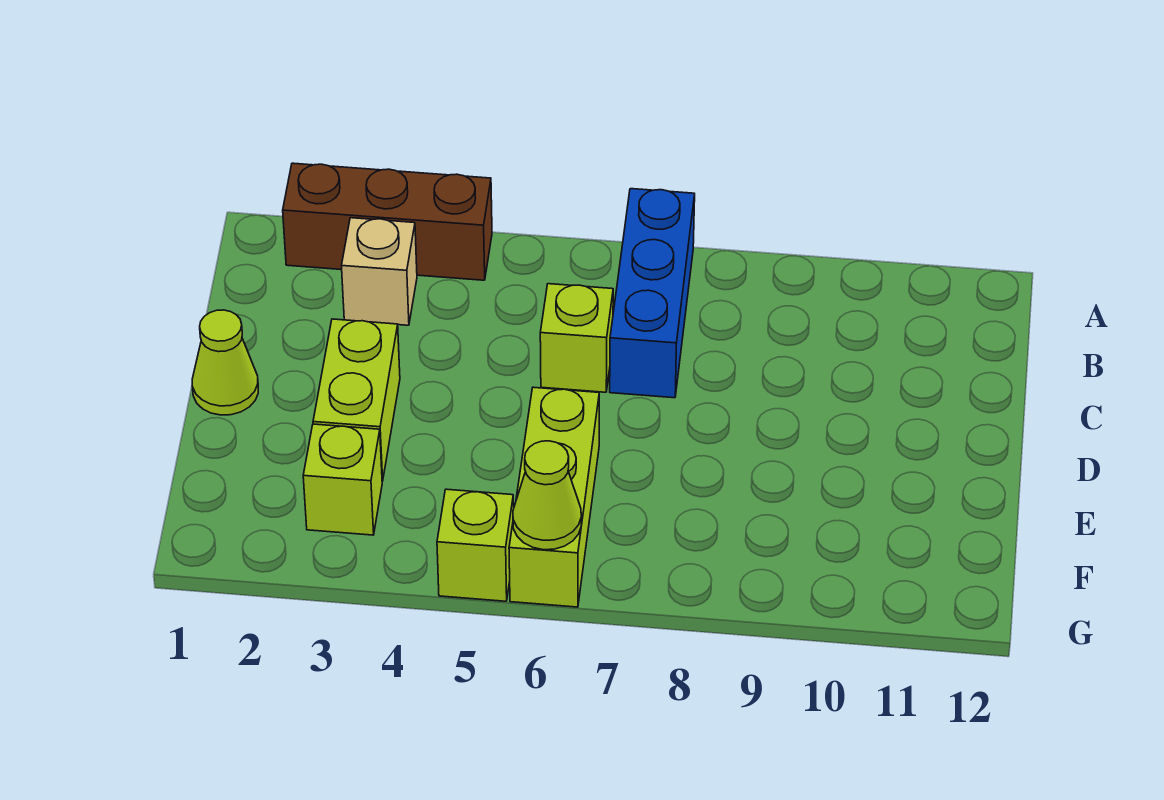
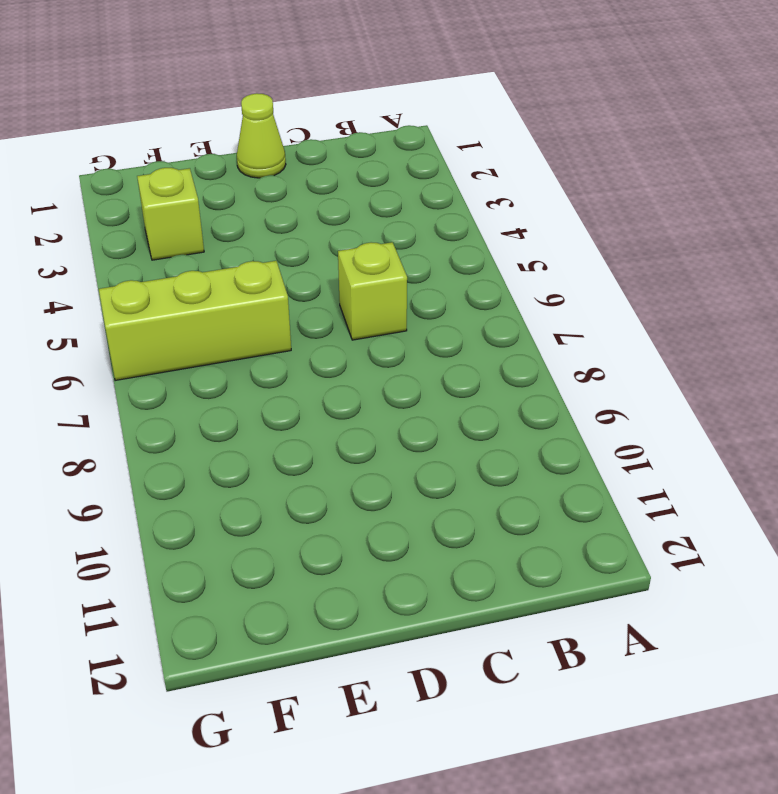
none -> brown 1x3 brick [283,163,492,280]
none -> blue 1x3 brick [610,189,695,398]

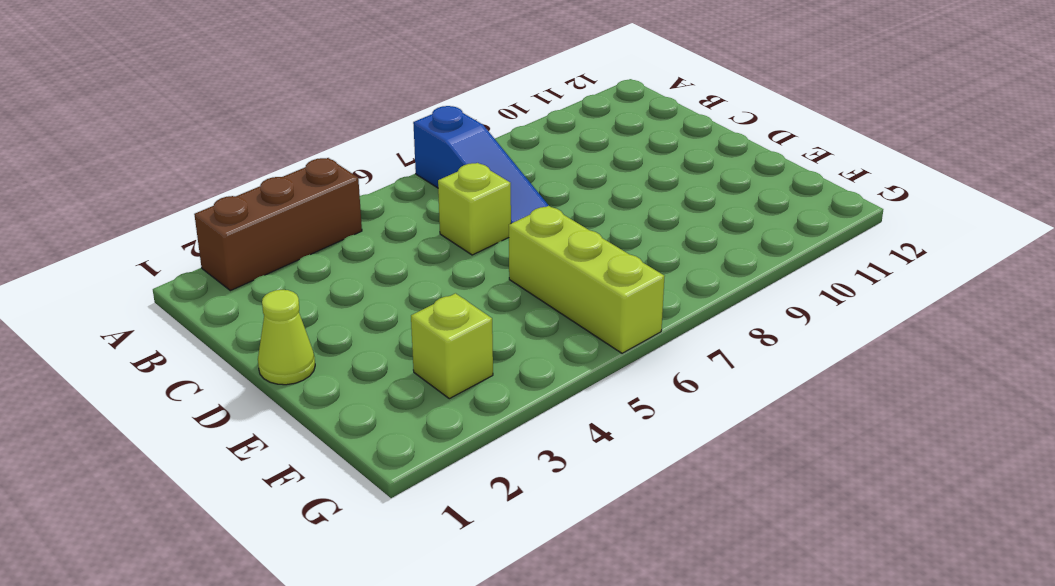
blue 1x3 slope [413,106,549,223] -> blue 1x3 brick [610,189,695,398]
none -> tan 1x1 brick [342,218,417,325]
none -> lime 1x2 brick [313,319,400,481]

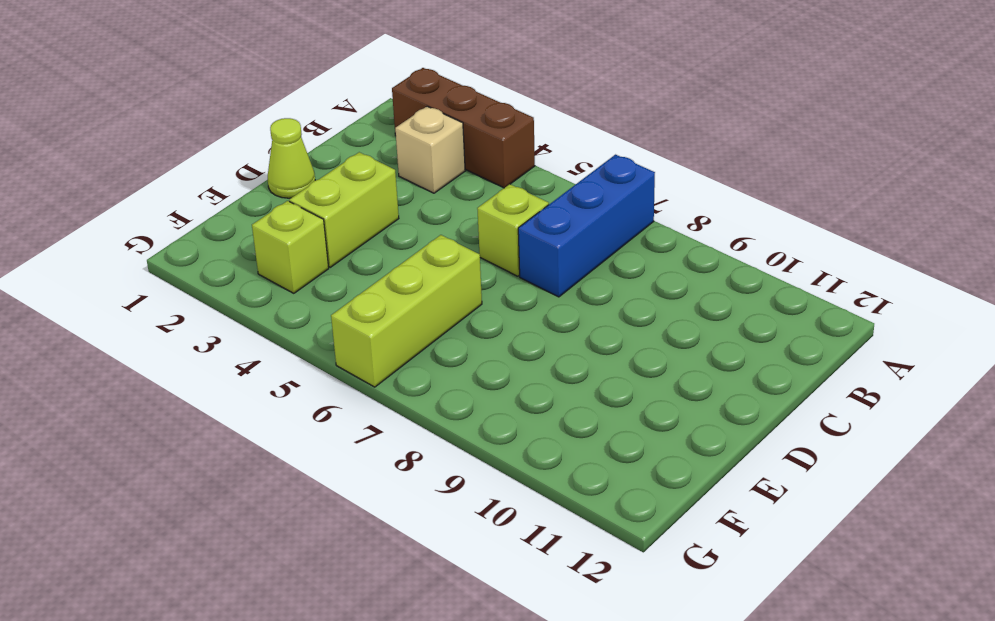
none -> lime 1x1 brick [437,489,514,601]
none -> lime 1x1 cone [513,441,581,550]

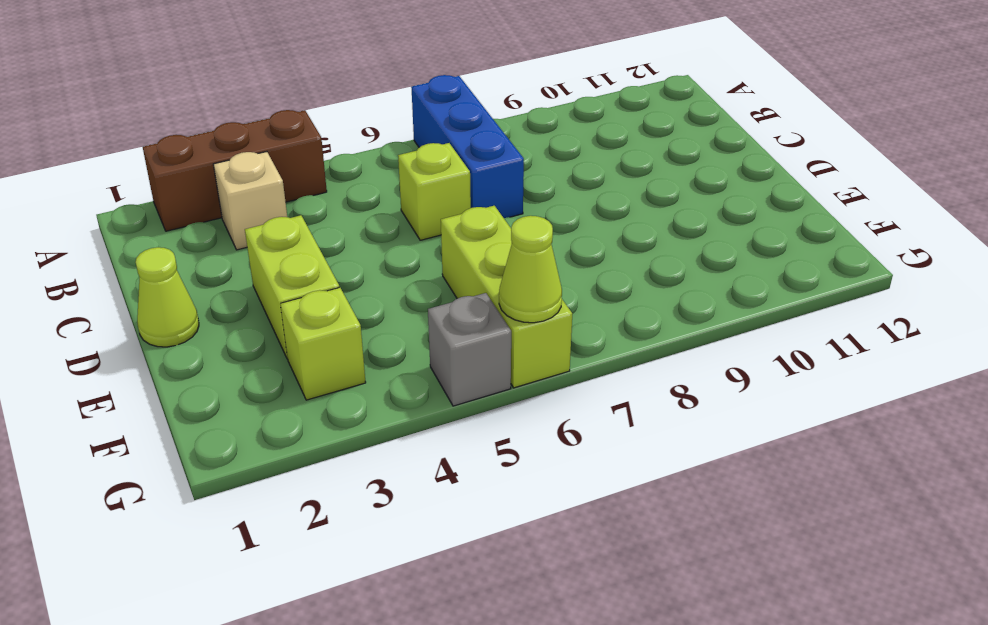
grey 1x1 brick [428,293,511,406] -> lime 1x1 brick [437,489,514,601]

